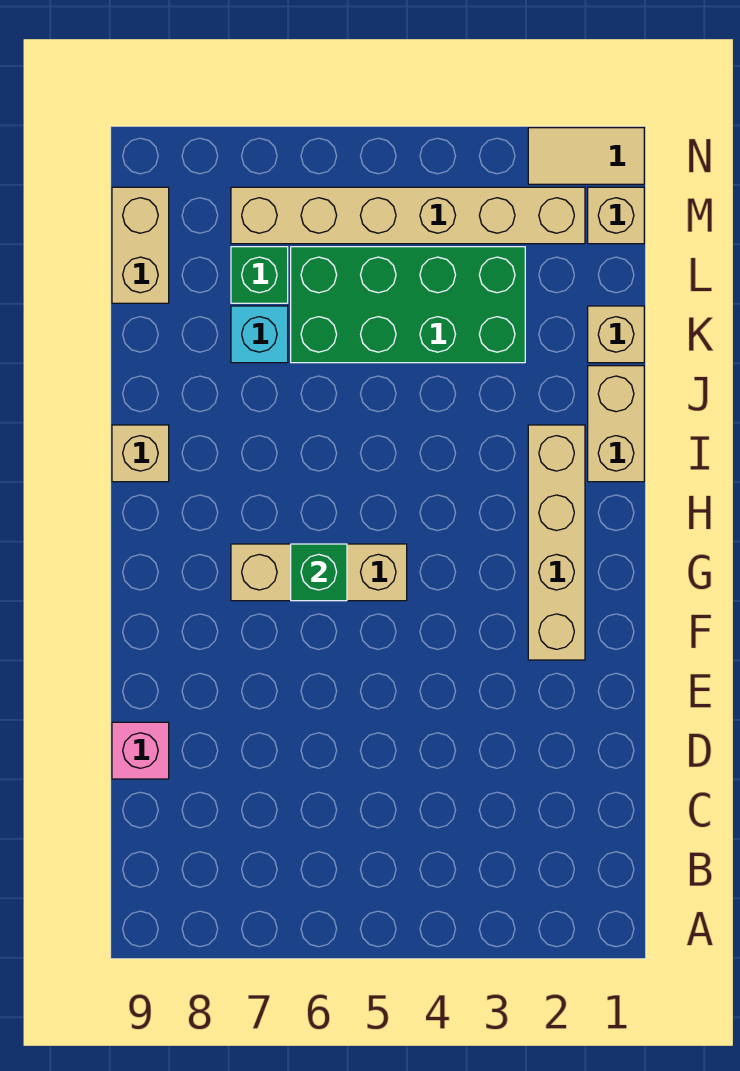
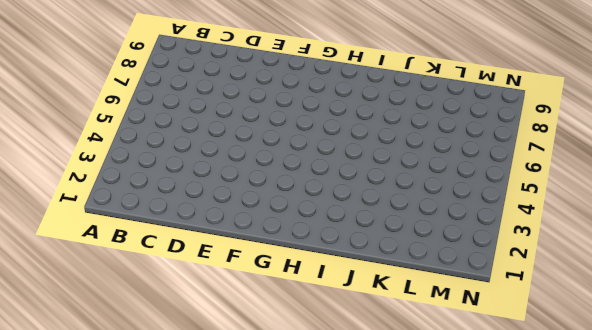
none -> pink 1x1 brick [112,722,169,779]
none -> tan 1x4 brick [528,425,585,660]
none -> tan 1x3 brick [231,544,407,601]

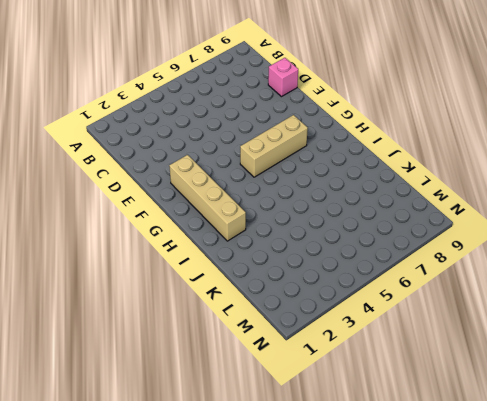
none -> tan 1x2 brick [588,366,644,482]
none -> tan 1x1 brick [112,425,169,482]
none -> tan 1x1 brick [588,306,644,363]

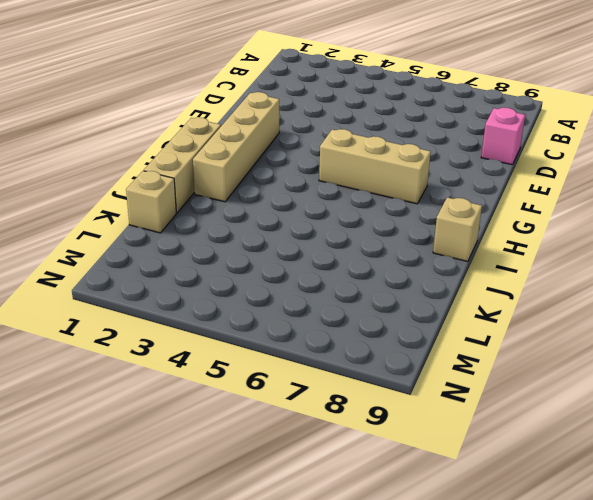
tan 1x3 brick [144,117,221,213] -> tan 1x2 brick [588,366,644,482]
none -> green 2x4 brick [291,247,525,363]
none -> cyan 1x1 brick [231,306,288,363]
none -> green 1x1 brick [231,247,288,303]

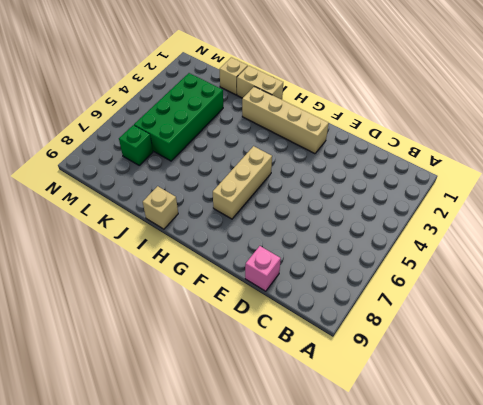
none -> cyan 1x1 brick [231,306,288,363]
none -> tan 1x2 brick [112,187,169,303]
none -> tan 1x1 brick [588,187,644,244]

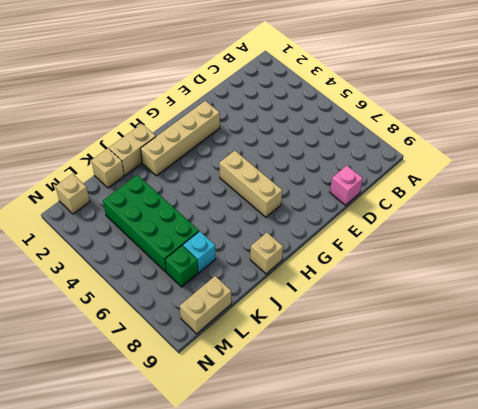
none -> tan 1x6 brick [231,187,585,244]
none -> tan 1x2 tile [528,128,644,184]
none -> green 1x1 brick [291,544,347,601]

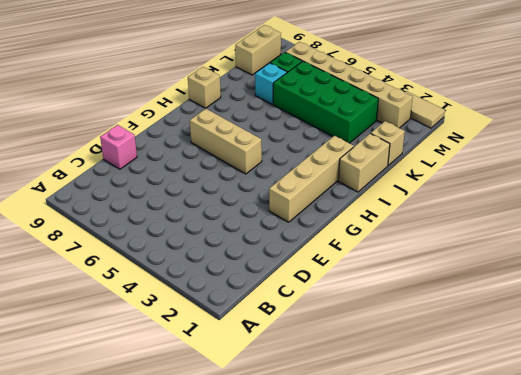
none -> tan 1x1 brick [588,187,644,244]
none -> green 1x1 brick [291,544,347,601]

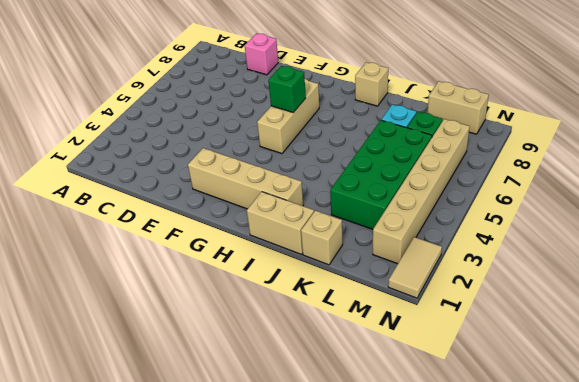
none -> tan 1x1 brick [588,187,644,244]

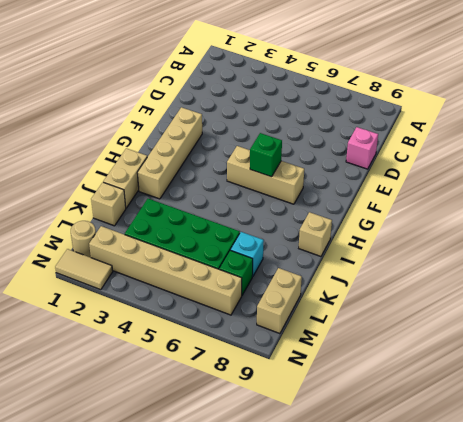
tan 1x1 round brick [71,221,96,258] -> tan 1x1 brick [588,187,644,244]

